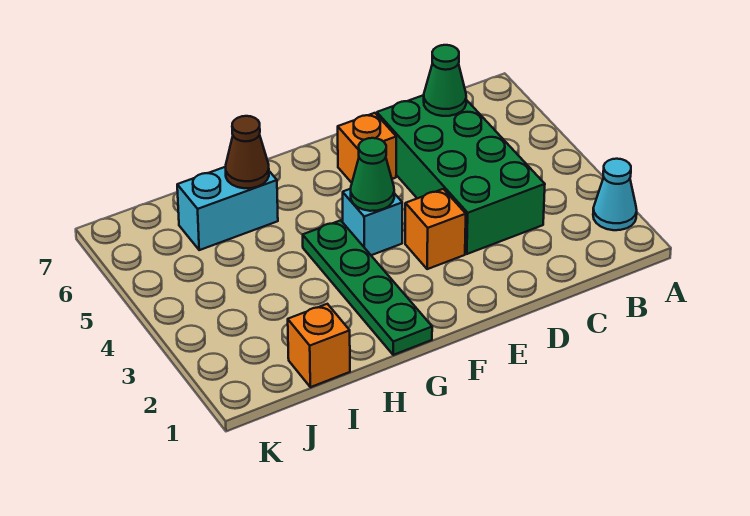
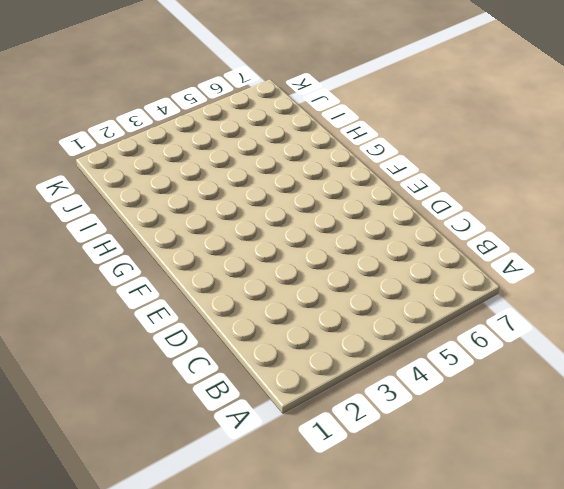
none -> cyan 1x1 cone [593,159,637,230]
none -> green 2x4 brick [377,95,545,254]

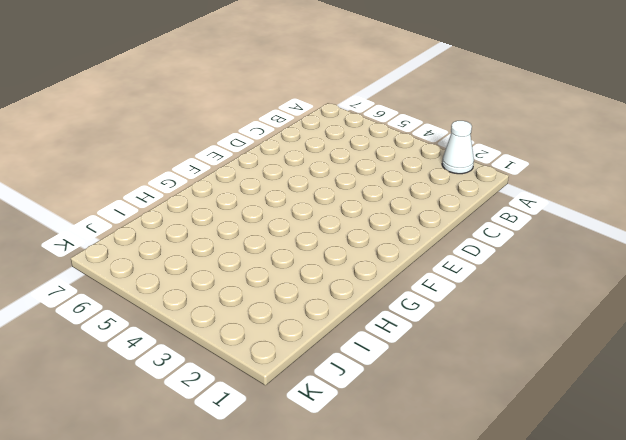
white 1x1 cone [442,121,474,174] -> cyan 1x1 cone [593,159,637,230]
none -> green 2x4 brick [377,95,545,254]
none -> orange 1x1 brick [405,189,466,269]

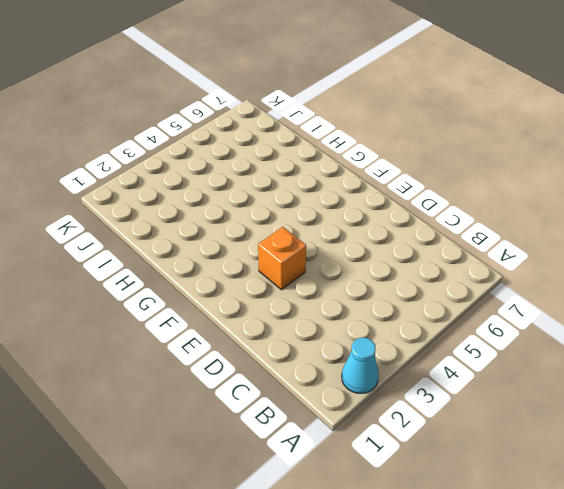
none -> green 2x4 brick [377,95,545,254]
none -> orange 1x1 brick [338,113,396,183]

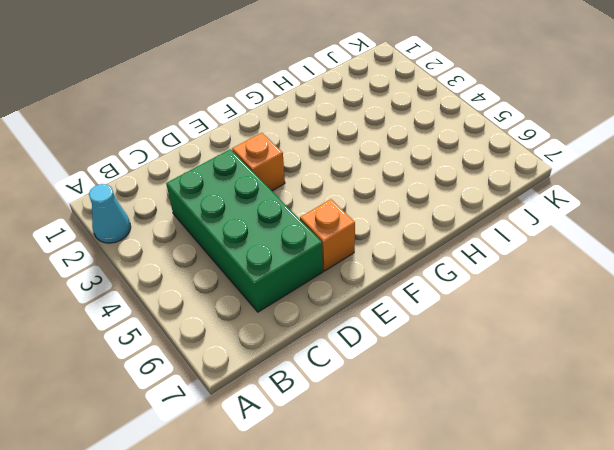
none -> cyan 1x1 brick [343,189,402,255]
none -> green 1x4 plate [303,220,432,355]

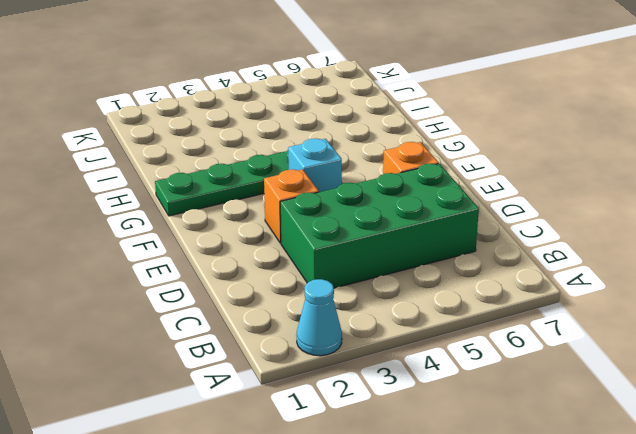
none -> cyan 1x2 brick [177,167,278,250]
none -> orange 1x1 brick [288,304,350,387]

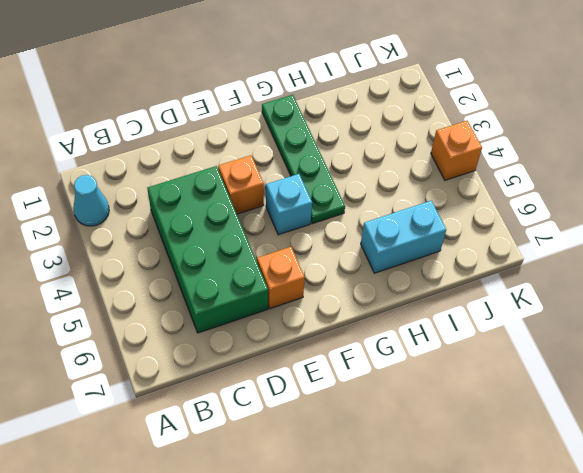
orange 1x1 brick [431,121,482,180] -> orange 1x1 brick moved to [288,304,350,387]
none -> green 1x1 cone [424,45,466,116]
none -> green 1x1 cone [351,138,394,211]

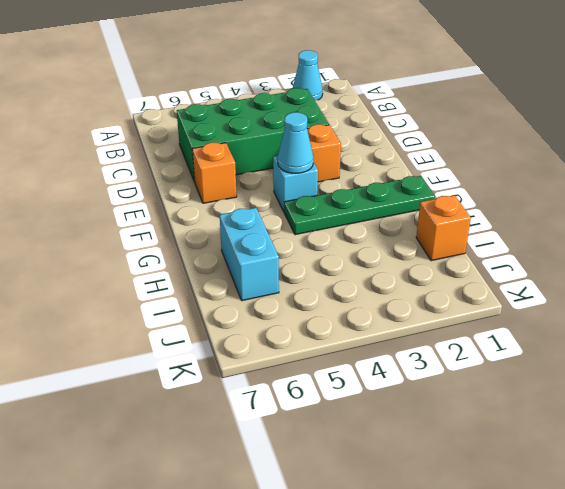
cyan 1x1 cone [278,112,313,173] -> green 1x1 cone [351,138,394,211]
none -> green 1x1 cone [424,45,466,116]
none -> brown 1x1 cone [226,116,269,188]

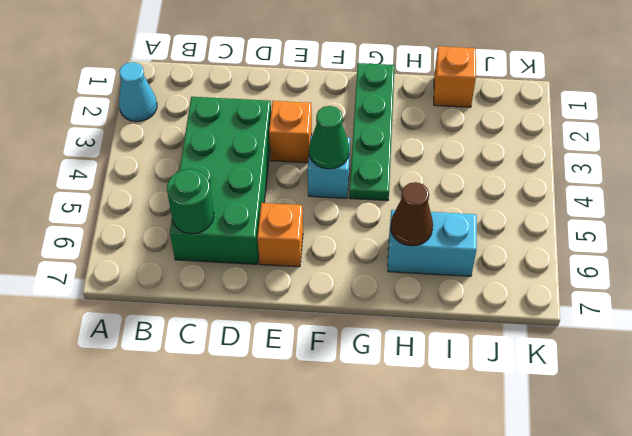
green 1x1 round brick [167,169,214,234] -> green 1x1 cone [424,45,466,116]

